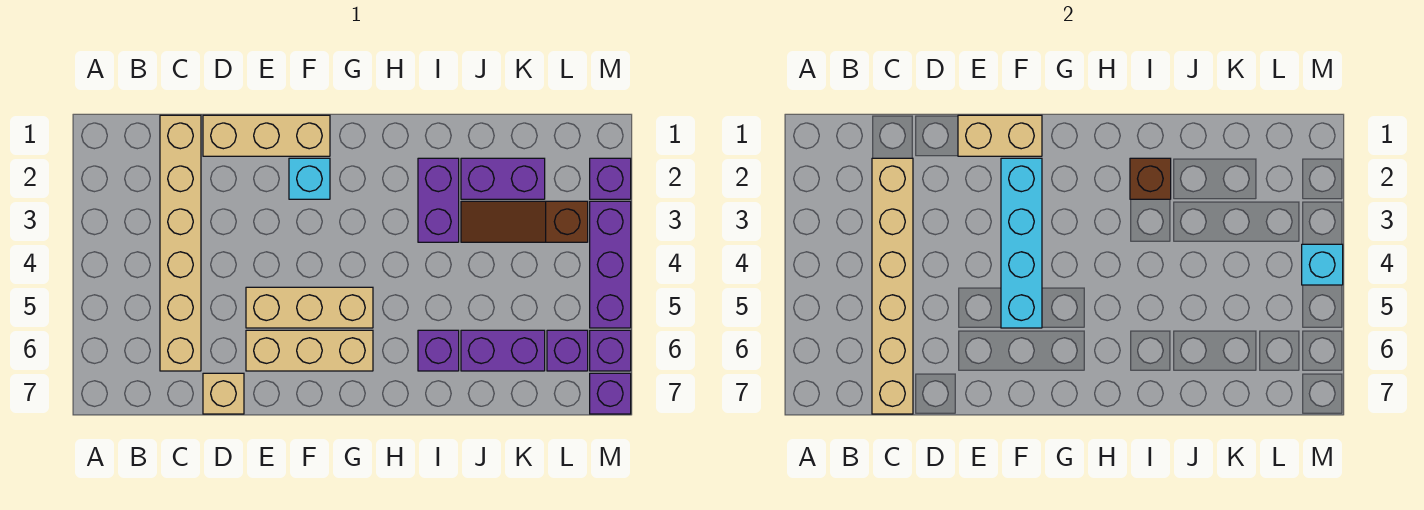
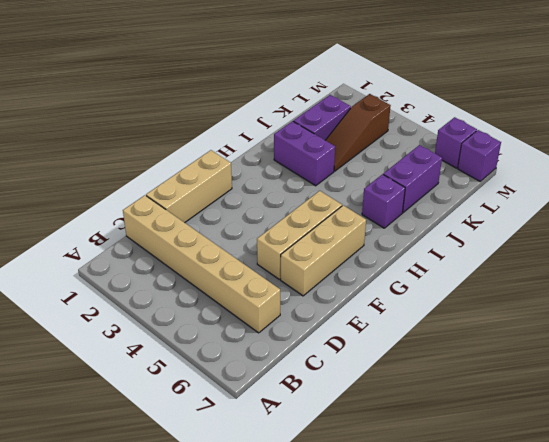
none -> tan 1x1 brick [203,373,244,414]
none -> cyan 1x1 brick [289,158,330,199]
none -> purple 1x1 brick [547,330,588,371]

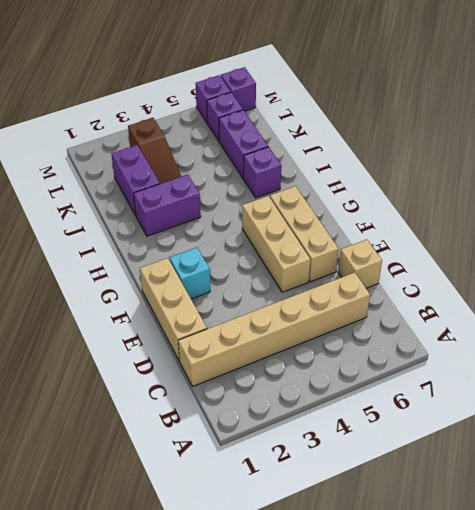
none -> purple 1x1 brick [590,158,631,199]
none -> purple 1x3 brick [590,201,631,328]
none -> tan 1x6 brick [872,158,913,414]

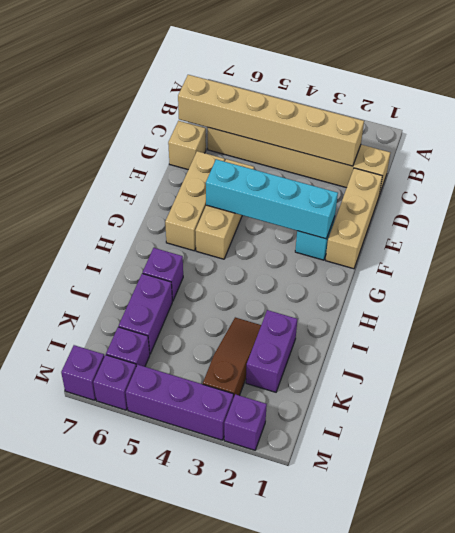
none -> purple 1x2 brick [418,158,459,242]
none -> tan 1x2 brick [958,115,1042,156]
none -> brown 1x1 brick [1130,158,1171,199]

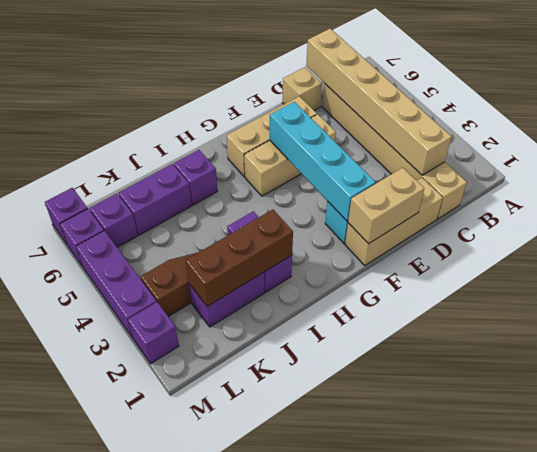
brown 1x3 brick [186,210,293,306] -> brown 1x1 brick [1130,158,1171,199]
none -> cyan 1x1 brick [1302,244,1343,285]

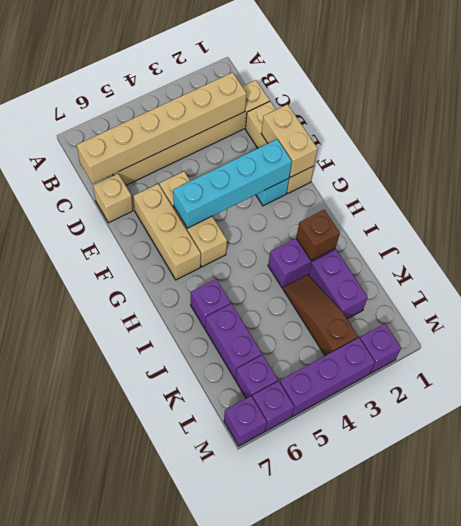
none -> cyan 1x1 brick [1302,244,1343,285]

